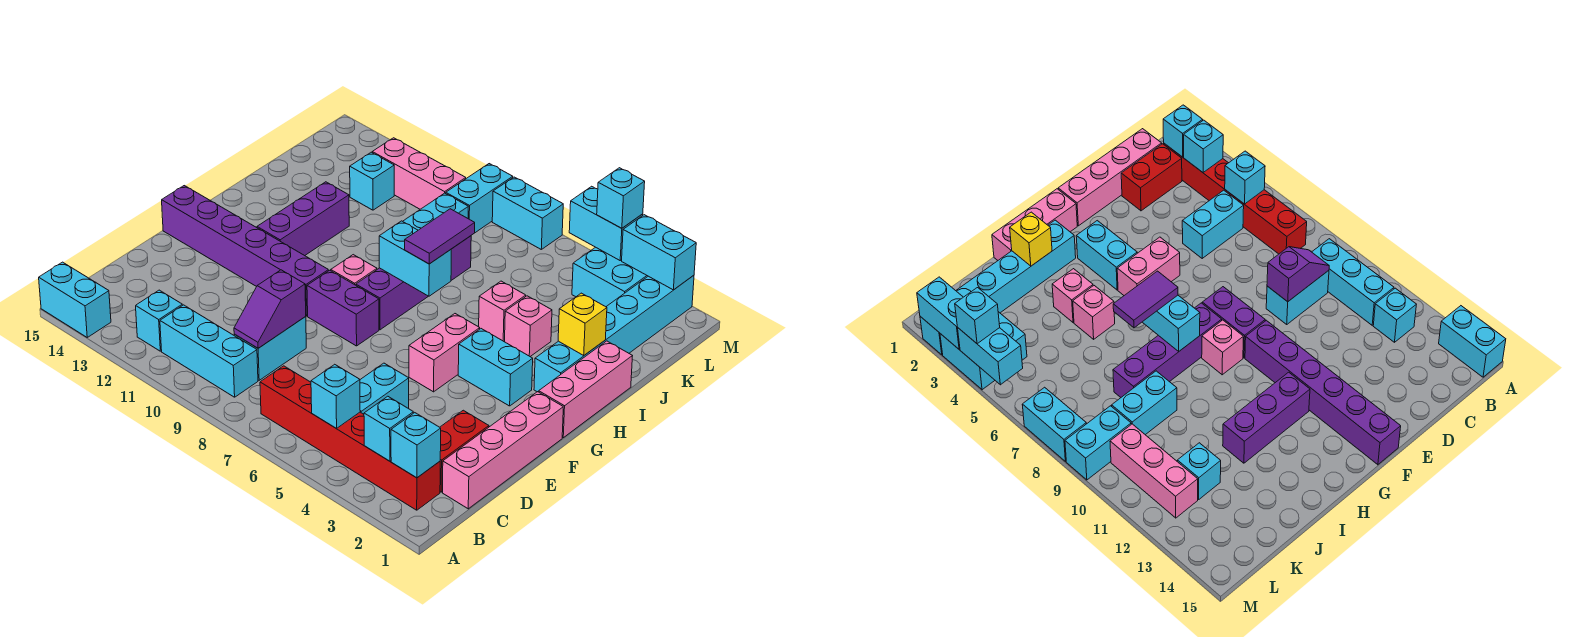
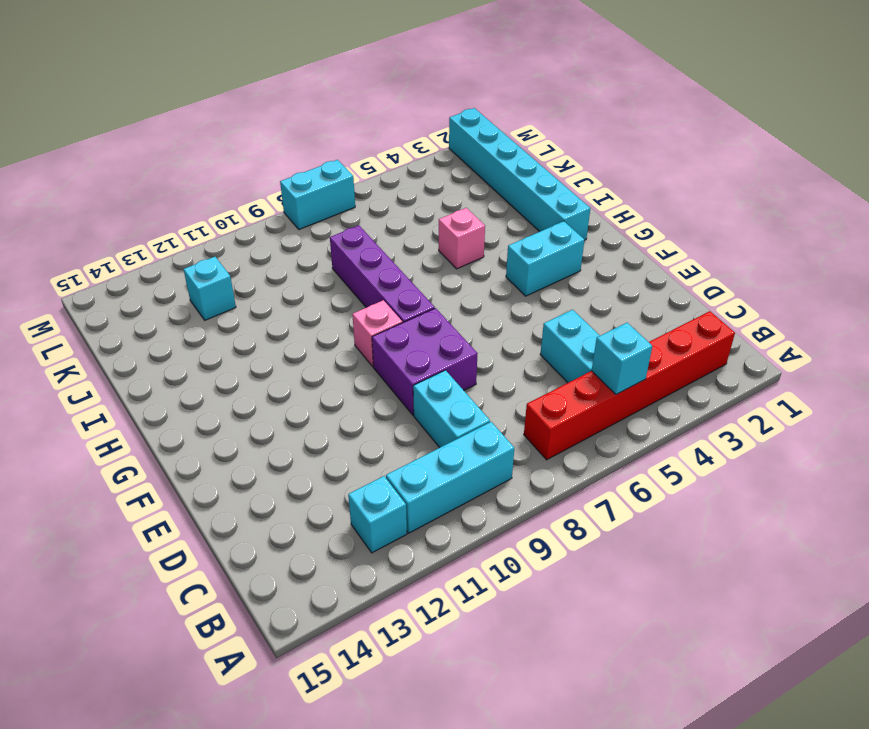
purple 2x2 brick [372,308,477,415] -> purple 1x2 brick [307,270,379,346]
none -> cyan 1x2 brick [39,262,111,337]
none -> pink 1x4 brick [443,392,563,509]
none -> red 1x2 brick [440,410,489,492]
none -> pink 1x2 brick [409,314,480,392]

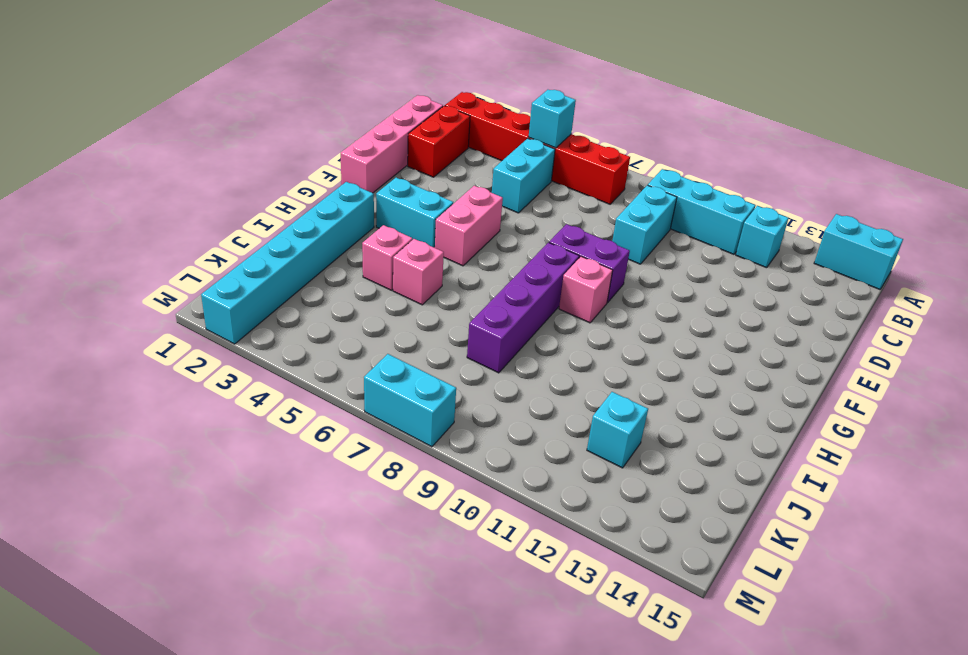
none -> purple 1x6 brick [162,186,329,316]
none -> pink 1x3 brick [539,341,632,438]
none -> purple 1x3 brick [257,182,349,256]
none -> cyan 1x2 brick [403,193,468,230]

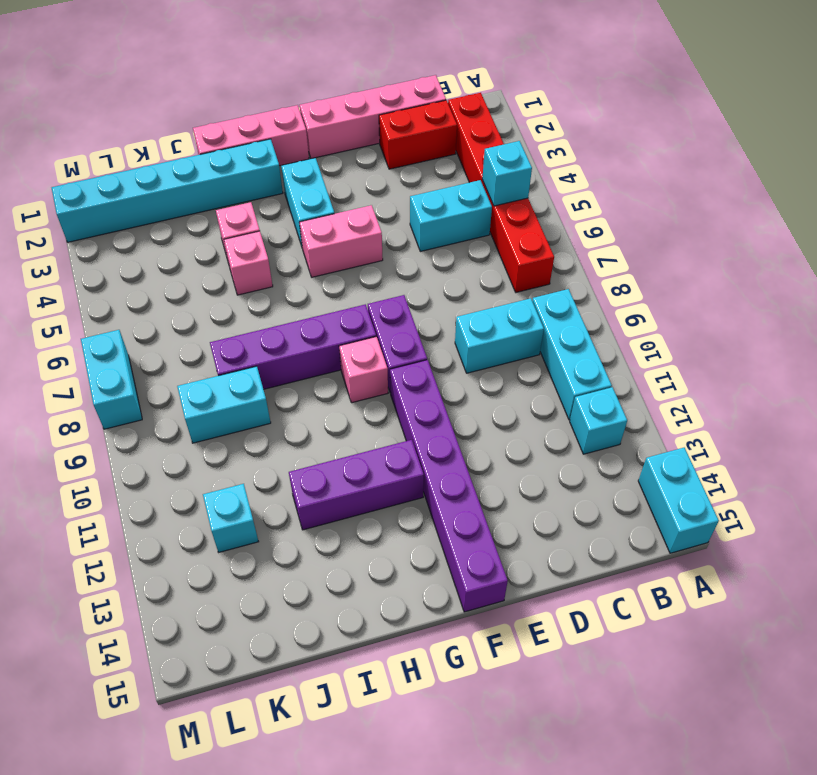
none -> cyan 2x2 brick [572,247,648,307]
none -> cyan 1x2 brick [446,164,513,233]
none -> pink 1x3 brick [372,138,466,209]
none -> cyan 1x1 brick [391,413,441,478]

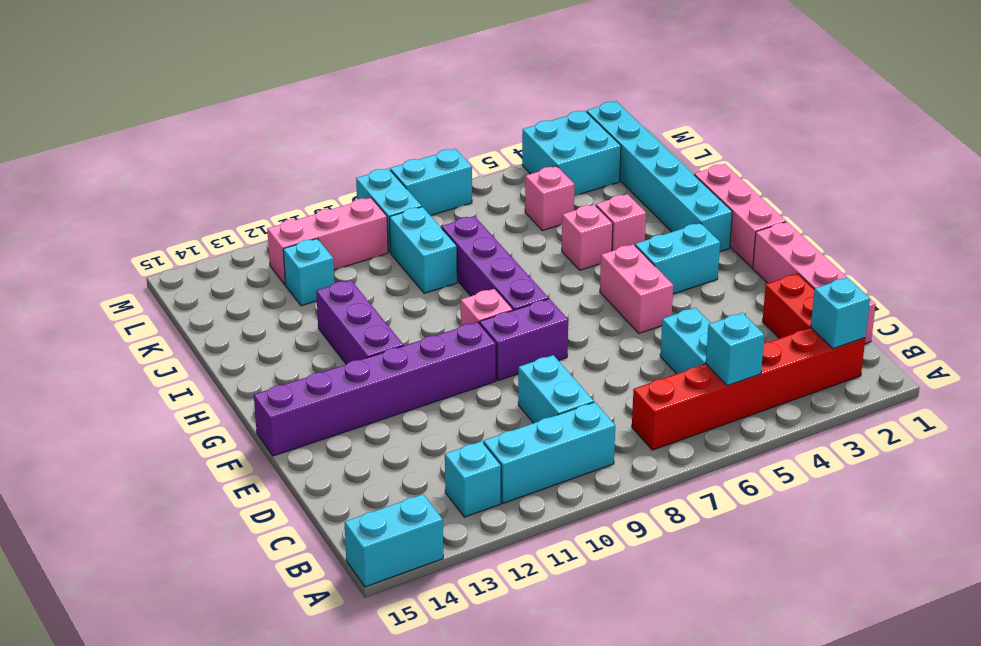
pink 1x1 brick [525,166,575,231] -> none
none -> cyan 1x1 brick [364,396,413,461]
none -> purple 1x2 slope [234,270,306,348]
none -> cyan 1x2 brick [379,221,451,296]
none -> yellow 1x1 brick [558,293,607,355]

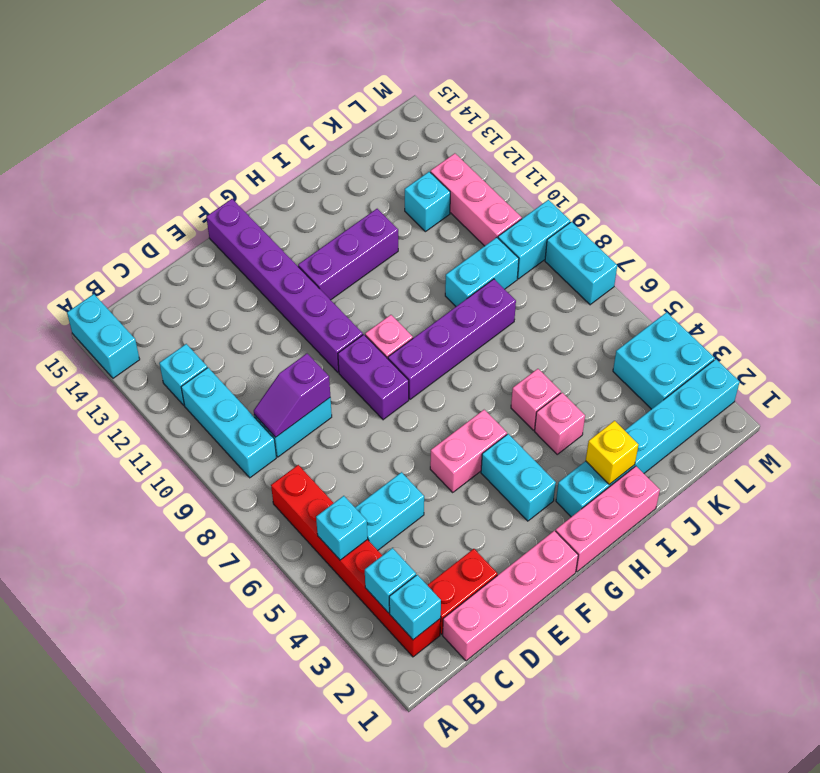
none -> cyan 1x2 brick [379,221,451,296]
none -> cyan 1x2 brick [622,215,696,290]
none -> cyan 1x2 brick [569,186,643,260]
none -> purple 1x2 tile [405,209,475,264]

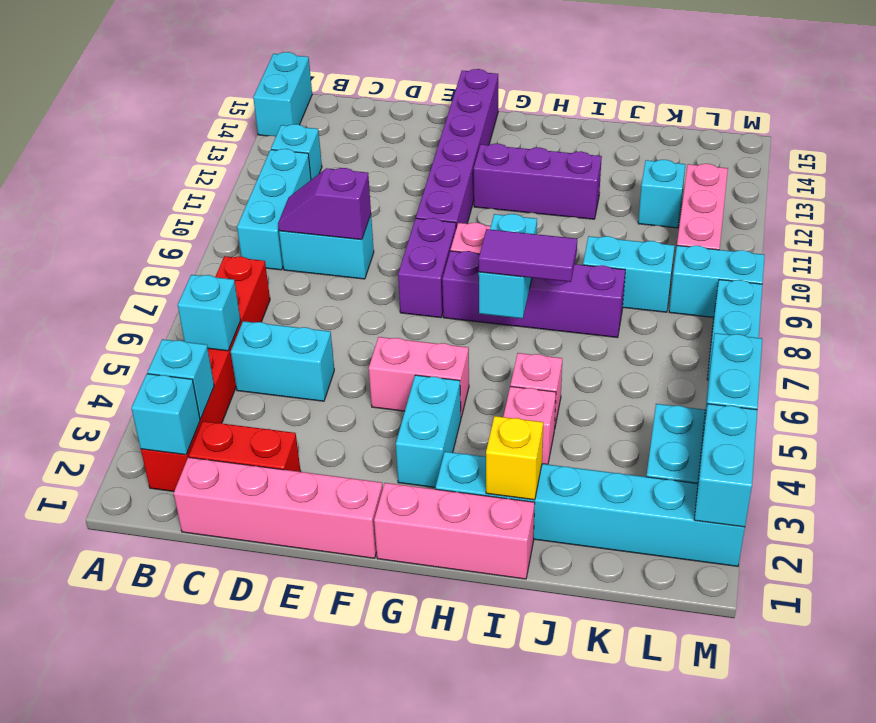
none -> cyan 1x1 brick [597,168,645,228]

